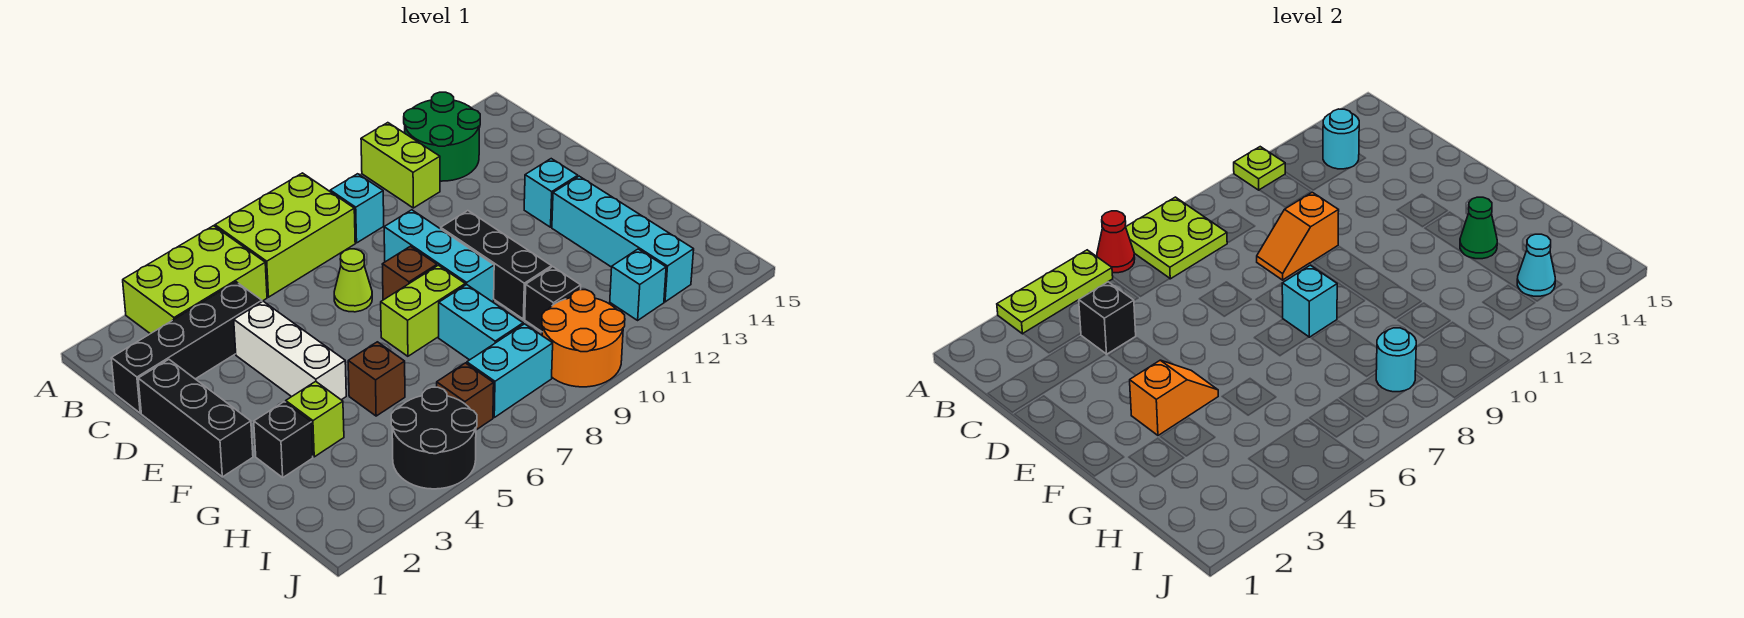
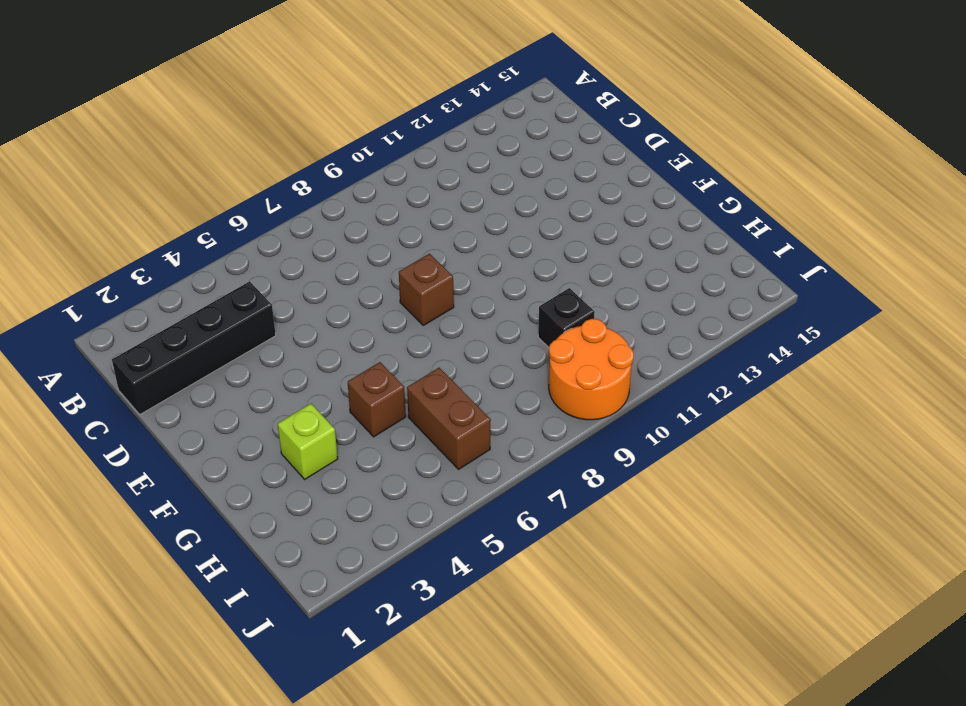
brown 1x2 brick [407,368,491,469] -> brown 1x1 brick [437,363,494,430]
none -> lime 2x3 brick [123,226,267,334]
none -> lime 2x3 brick [215,173,355,297]
none -> lime 1x2 brick [361,123,440,208]
none -> green 2x2 round brick [404,92,480,181]

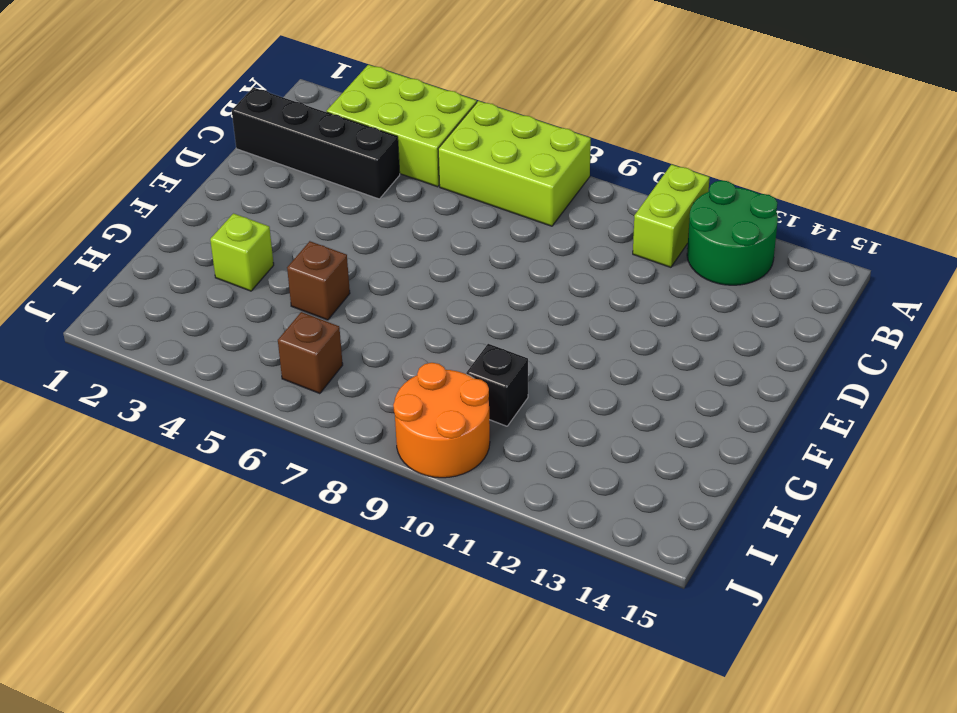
none -> cyan 1x1 brick [330,174,384,243]
none -> black 1x3 brick [138,360,253,477]
none -> white 1x3 brick [234,301,346,400]
none -> lime 1x1 cone [334,249,372,312]

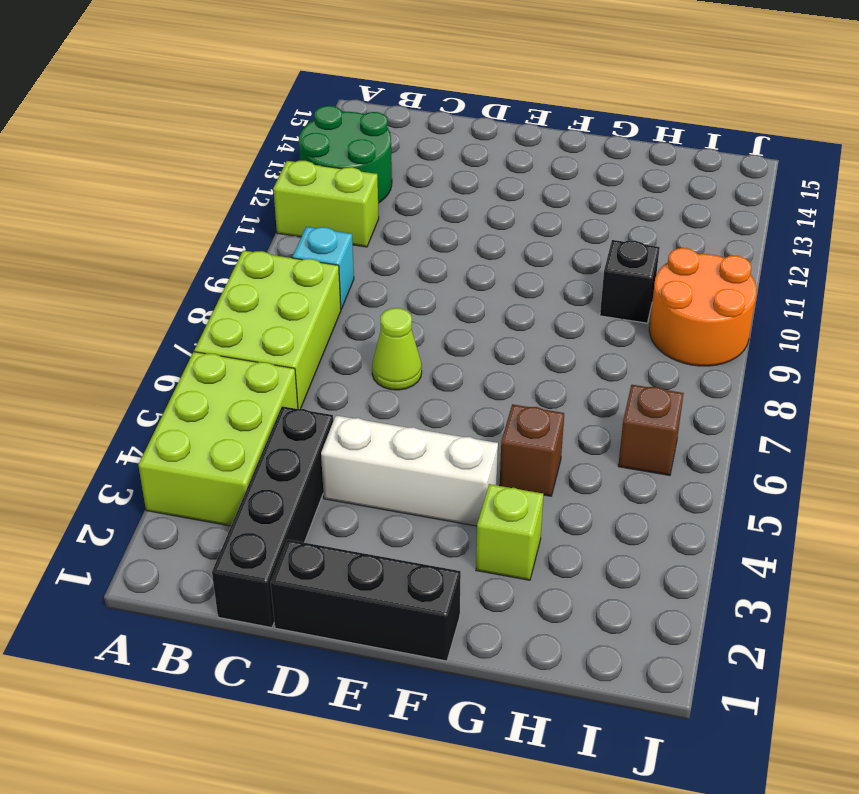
none -> cyan 1x3 brick [384,210,494,302]
none -> brown 1x1 brick [382,246,437,300]
none -> black 1x3 brick [441,211,552,319]
none -> cyan 1x1 brick [524,159,578,227]

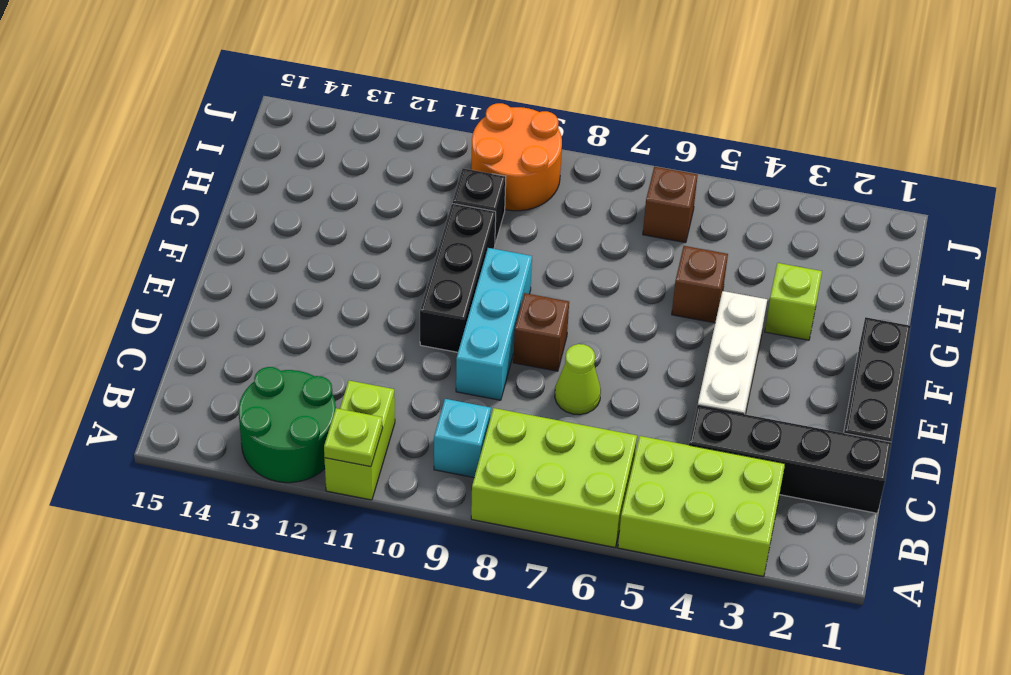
none -> cyan 1x1 brick [524,159,578,227]
none -> lime 1x2 brick [381,265,465,356]
none -> cyan 1x4 brick [552,176,694,302]
none -> black 1x1 brick [254,402,313,477]

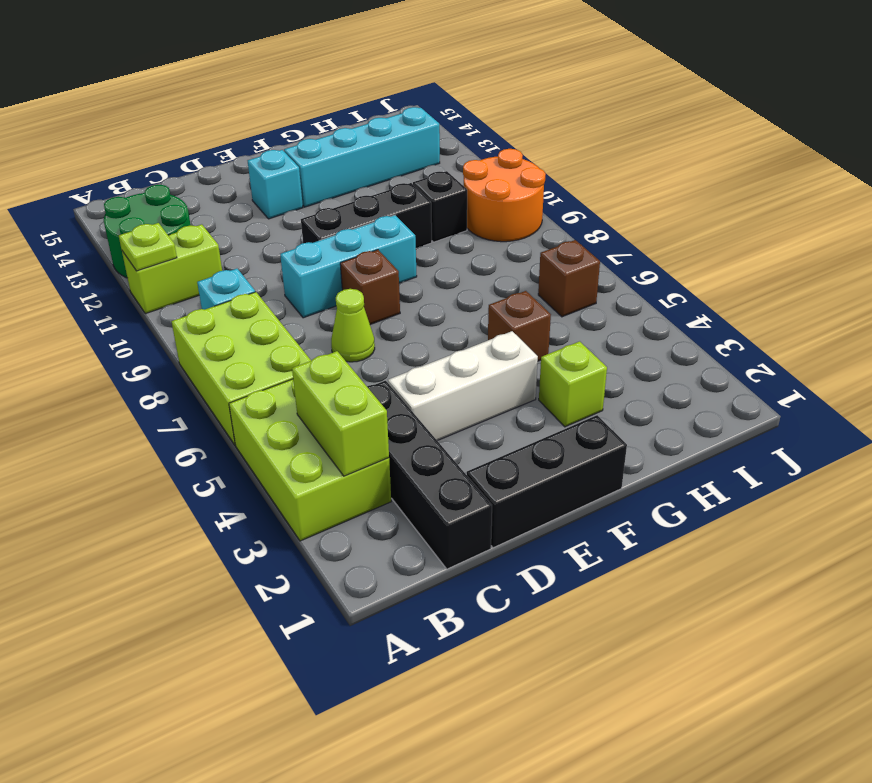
lime 1x2 brick [292,351,389,476] -> lime 1x2 brick moved to [381,265,465,356]
none -> black 1x1 brick [254,402,313,477]
none -> cyan 1x2 brick [439,285,523,360]
none -> black 2x2 round brick [391,387,477,489]
none -> cyan 1x2 brick [467,324,553,417]

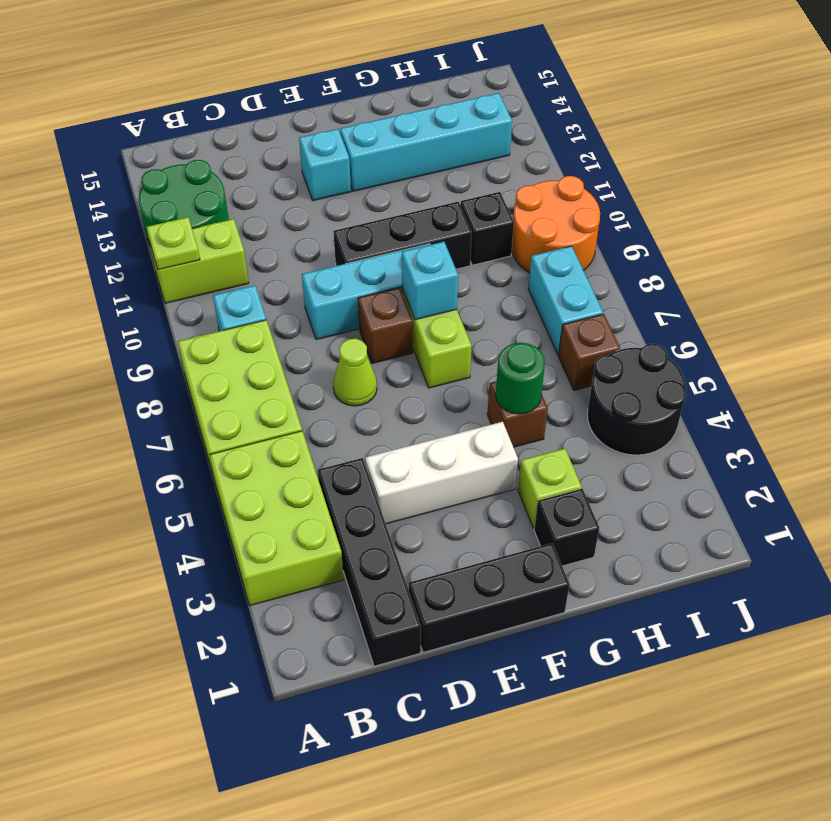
green 1x1 round brick [496,343,545,414] -> none
none -> cyan 1x2 brick [439,285,523,360]
none -> cyan 1x1 brick [610,249,666,320]
none -> lime 1x3 plate [997,250,1113,334]
none -> red 1x1 cone [1097,211,1135,273]

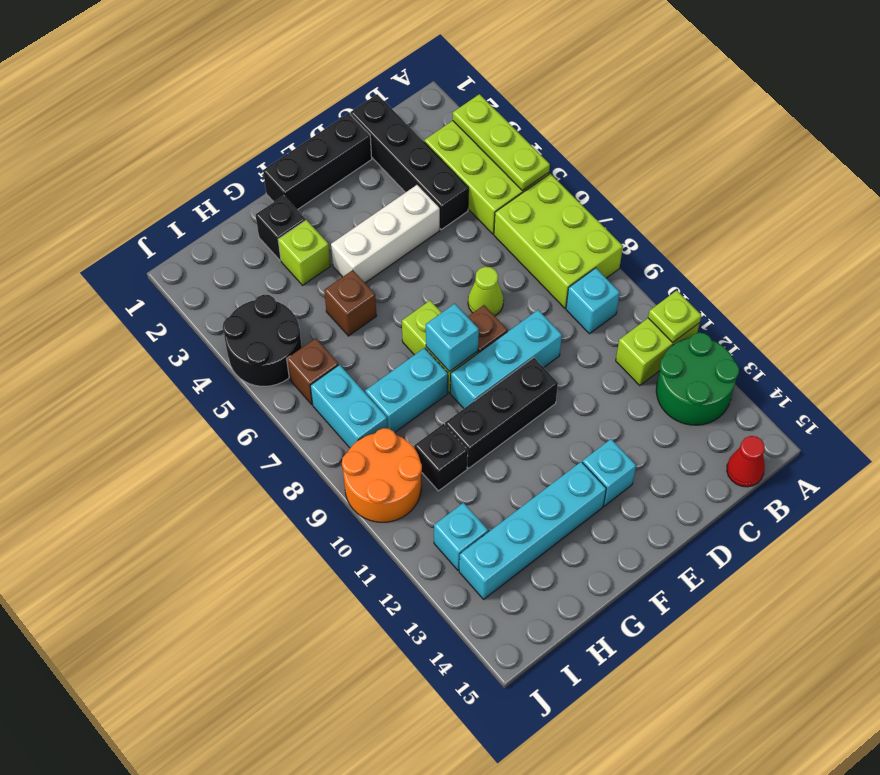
red 1x1 cone [727,436,765,487] -> red 1x1 cone moved to [1097,211,1135,273]
none -> lime 2x2 plate [1126,197,1227,279]
none -> cyan 1x1 round brick [1323,109,1359,169]
none -> black 1x1 brick [1079,282,1136,354]
none -> orange 1x2 slope [1257,192,1339,280]

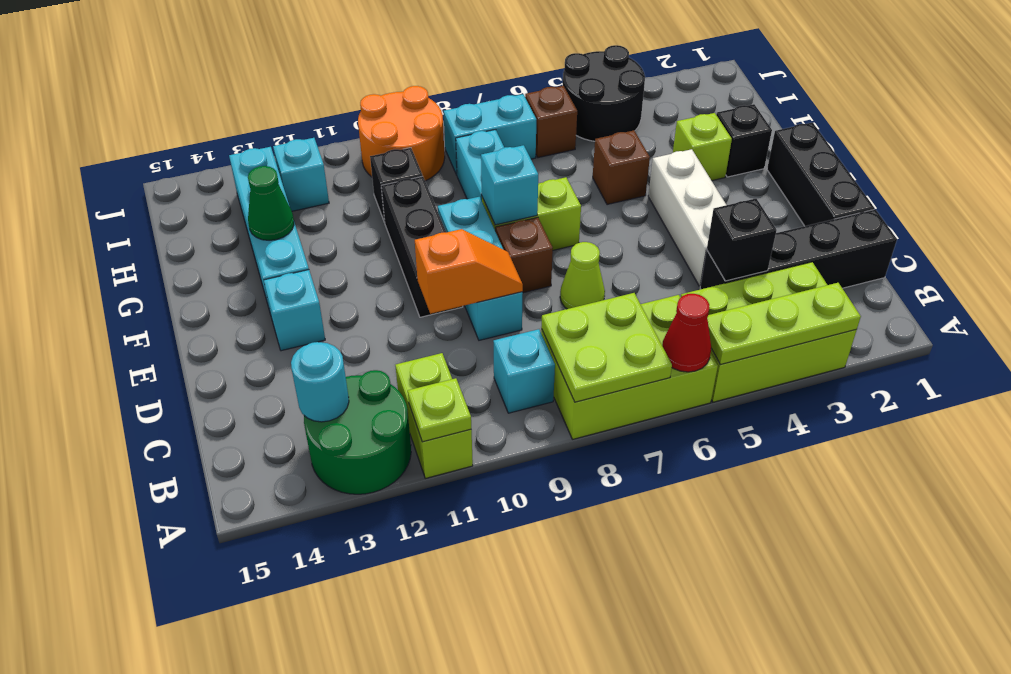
none -> orange 1x2 slope [1130,360,1218,435]
none -> cyan 1x1 round brick [1376,328,1416,392]
none -> cyan 1x1 cone [1517,234,1555,296]

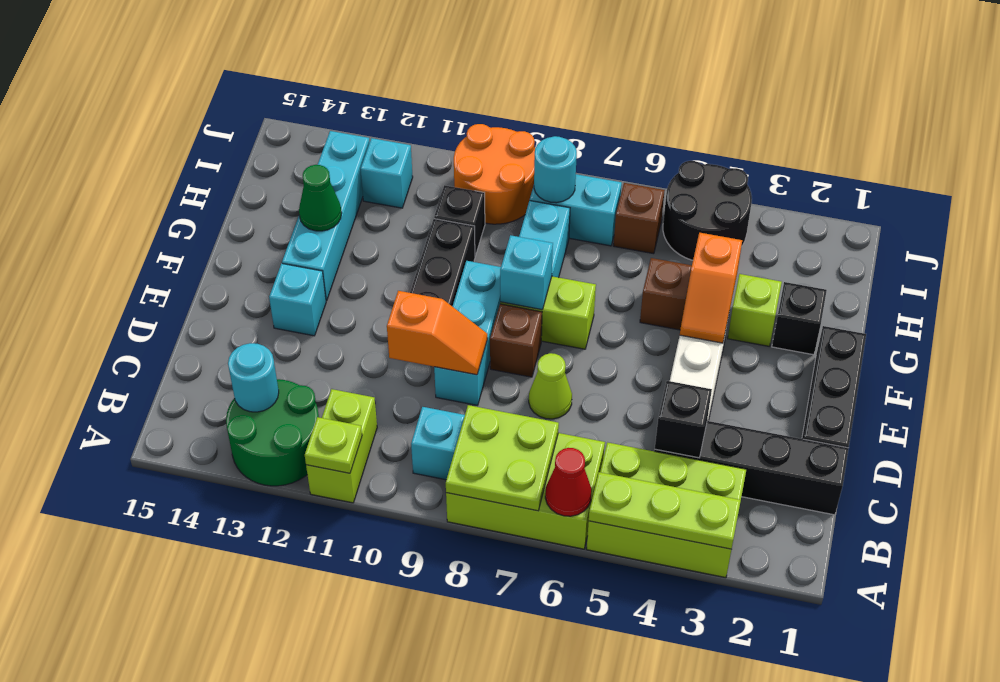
orange 1x2 slope [680,233,742,343] -> orange 1x2 slope turned to [1130,360,1218,435]
none -> cyan 1x1 cone [1517,234,1555,296]

